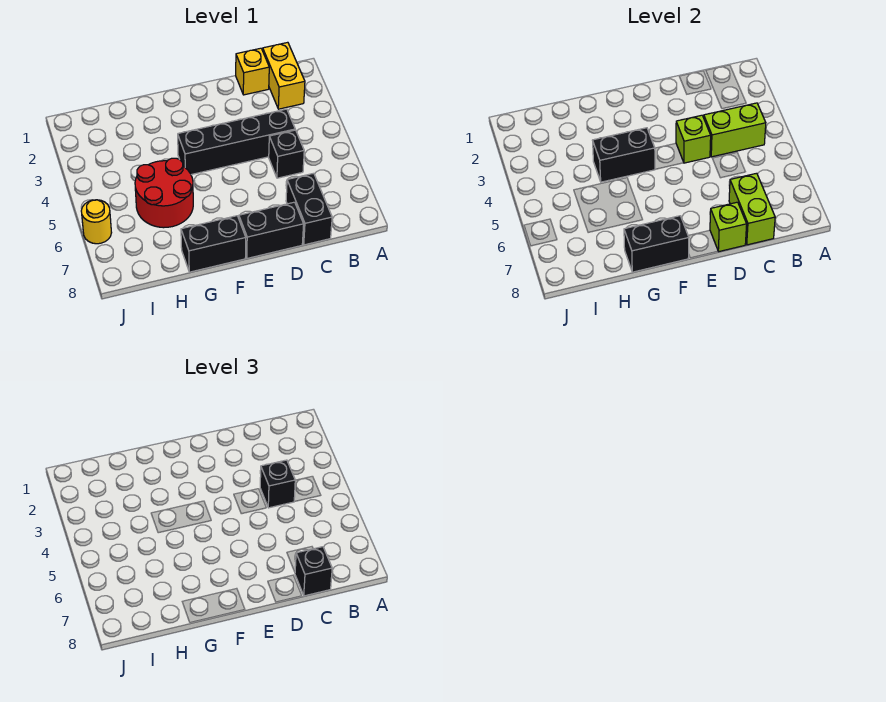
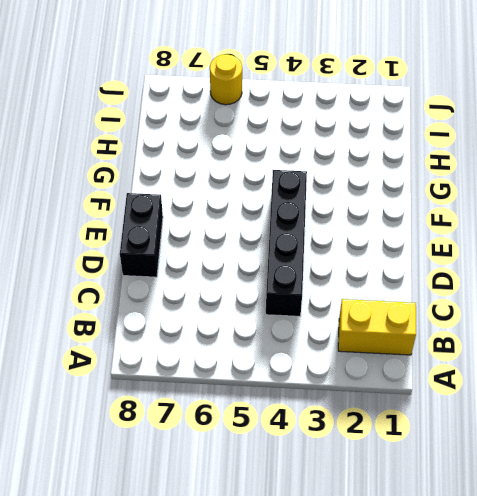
none -> yellow 1x1 brick [236,48,269,95]
none -> black 1x1 brick [269,130,304,178]
none -> black 1x2 brick [286,173,332,245]

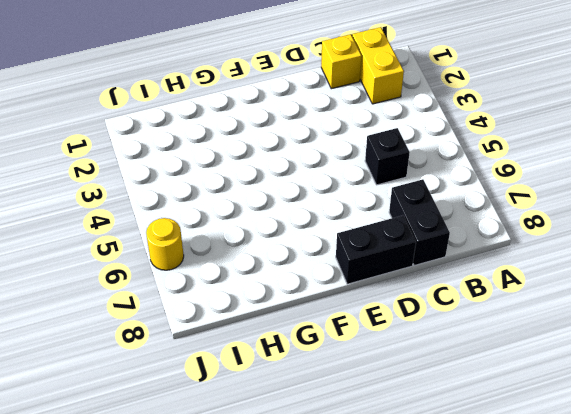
none -> black 1x4 brick [178,109,295,175]
none -> black 1x2 brick [181,216,246,272]
none -> red 2x2 round brick [135,158,193,228]

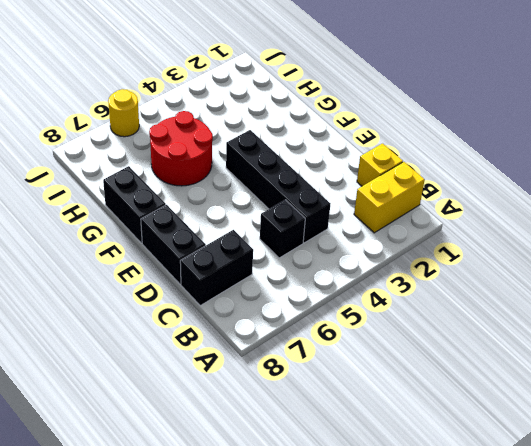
none -> lime 1x2 brick [704,103,766,157]
none -> lime 1x2 brick [729,173,775,245]
none -> lime 1x1 brick [676,115,711,163]

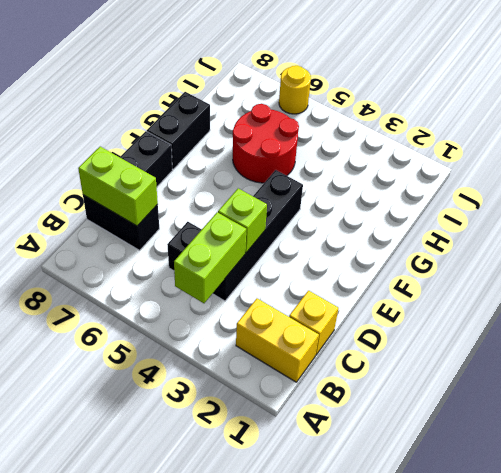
none -> lime 1x1 brick [710,202,747,252]
none -> black 1x2 brick [593,128,655,182]
none -> black 1x2 brick [624,216,689,272]

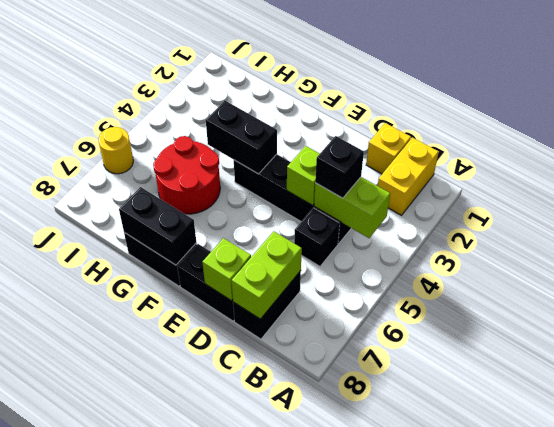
none -> black 1x1 brick [295,547,332,596]

